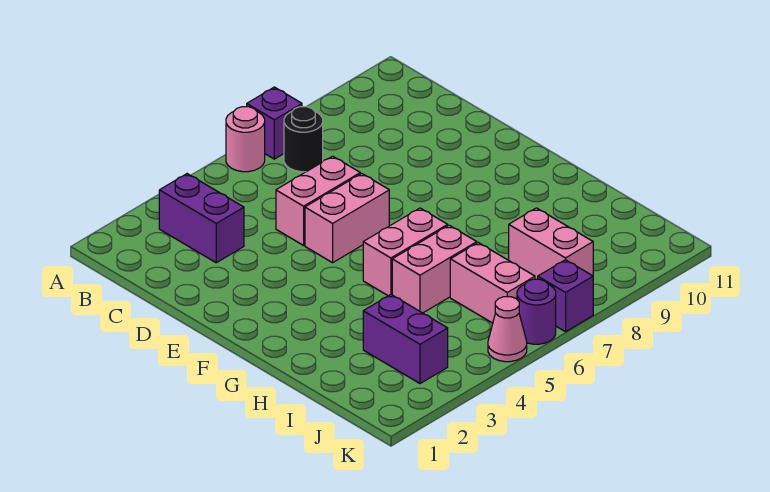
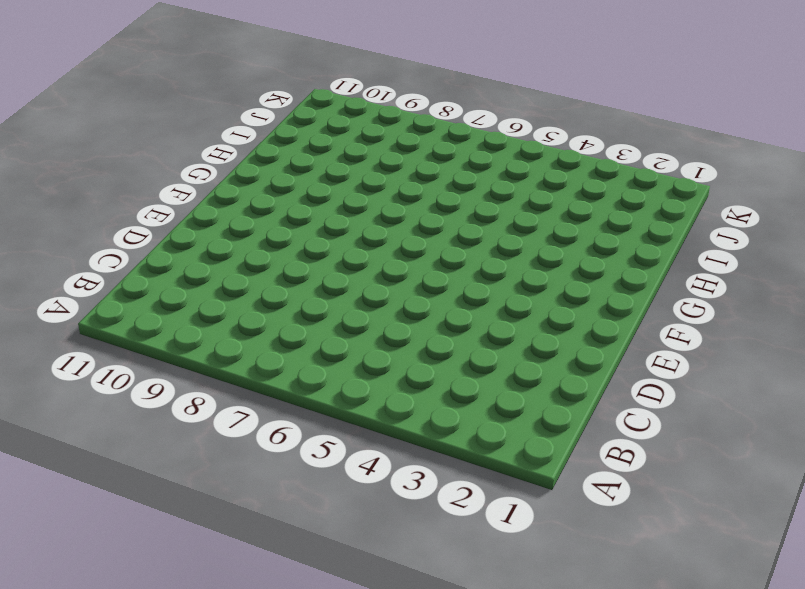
none -> pink 1x1 round brick [226,107,265,172]
none -> purple 1x1 brick [247,87,302,159]
none -> purple 1x2 brick [159,174,244,263]

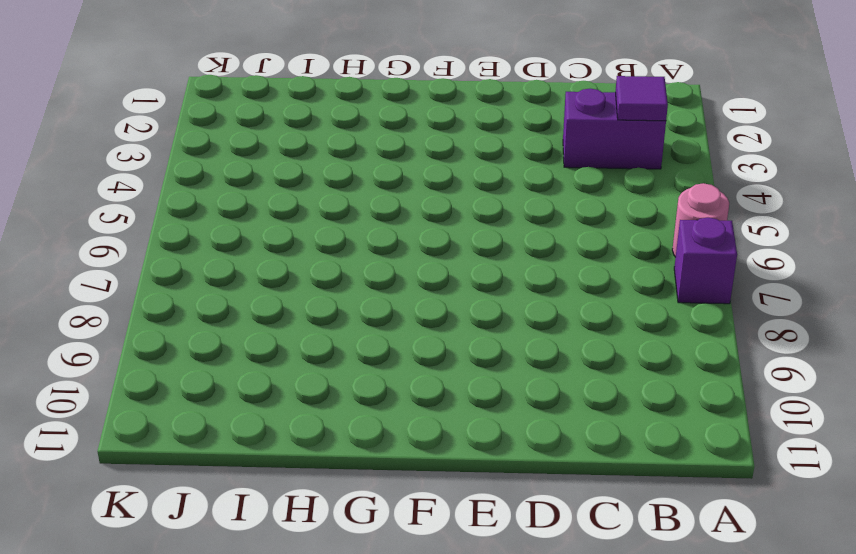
purple 1x1 tile [616,76,668,121] -> none
none -> black 1x1 round brick [284,107,323,172]
none -> pink 1x2 brick [276,156,360,245]
none -> pink 1x2 brick [305,174,389,263]

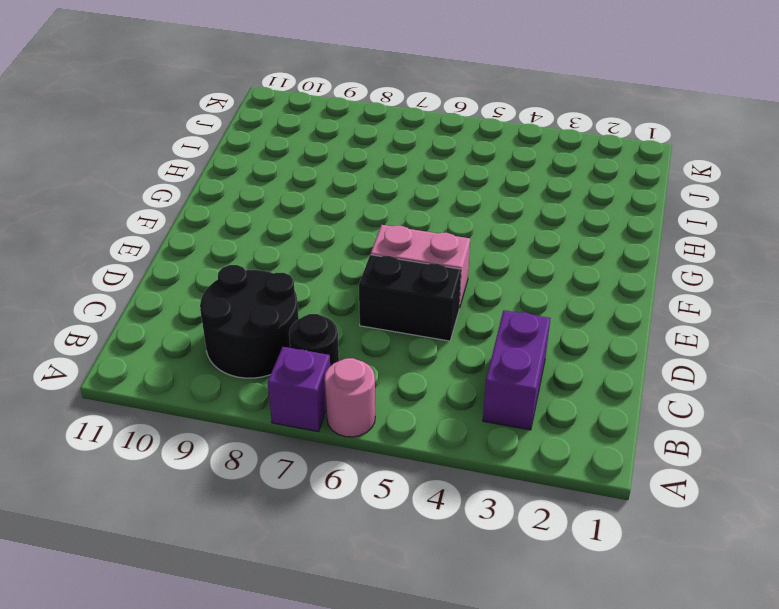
black 2x2 round brick [200,265,299,378] -> none
black 1x2 brick [359,254,461,341] -> pink 1x2 brick [276,156,360,245]
none -> pink 1x2 brick [363,208,448,296]
none -> pink 1x2 brick [392,225,477,313]
none -> purple 1x2 brick [363,295,448,384]

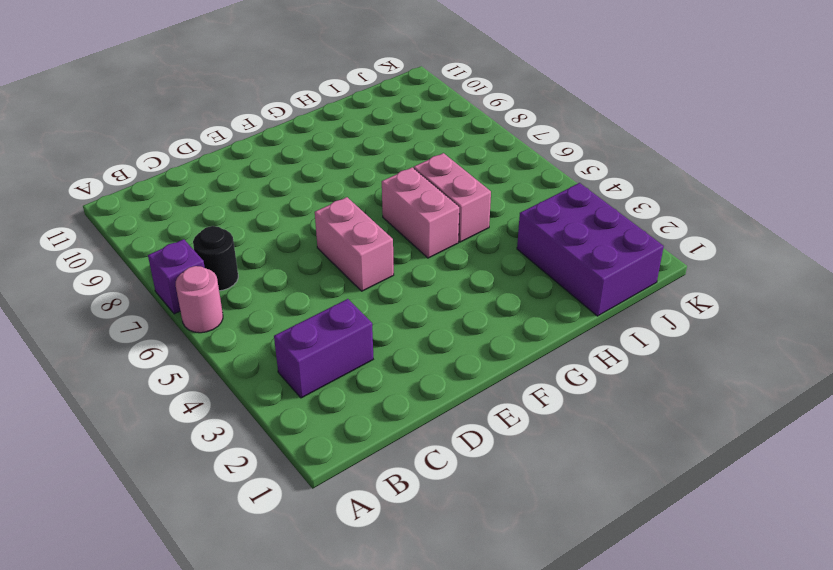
purple 2x3 brick [517,183,664,316] -> purple 1x2 brick [363,295,448,384]
none -> pink 1x2 brick [276,156,360,245]
none -> pink 1x2 brick [450,243,535,323]
none -> pink 1x2 brick [509,208,593,279]

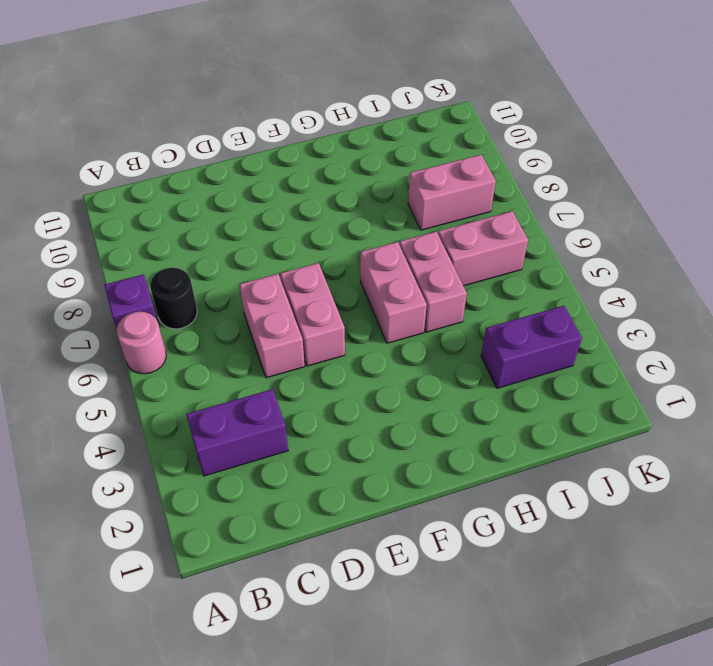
none -> pink 1x1 cone [488,297,527,362]
none -> purple 1x1 round brick [517,279,556,344]
none -> purple 1x1 brick [538,260,593,332]

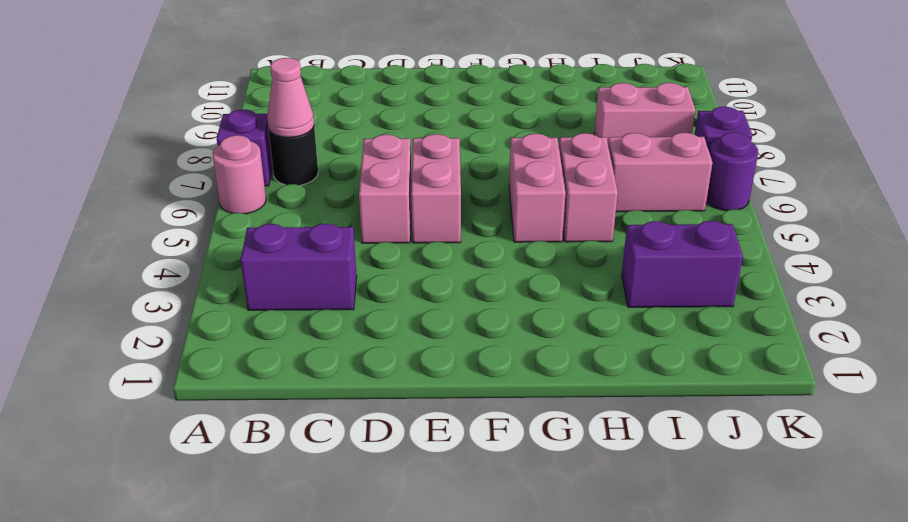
pink 1x1 cone [267,58,314,137] -> pink 1x1 cone moved to [488,297,527,362]

